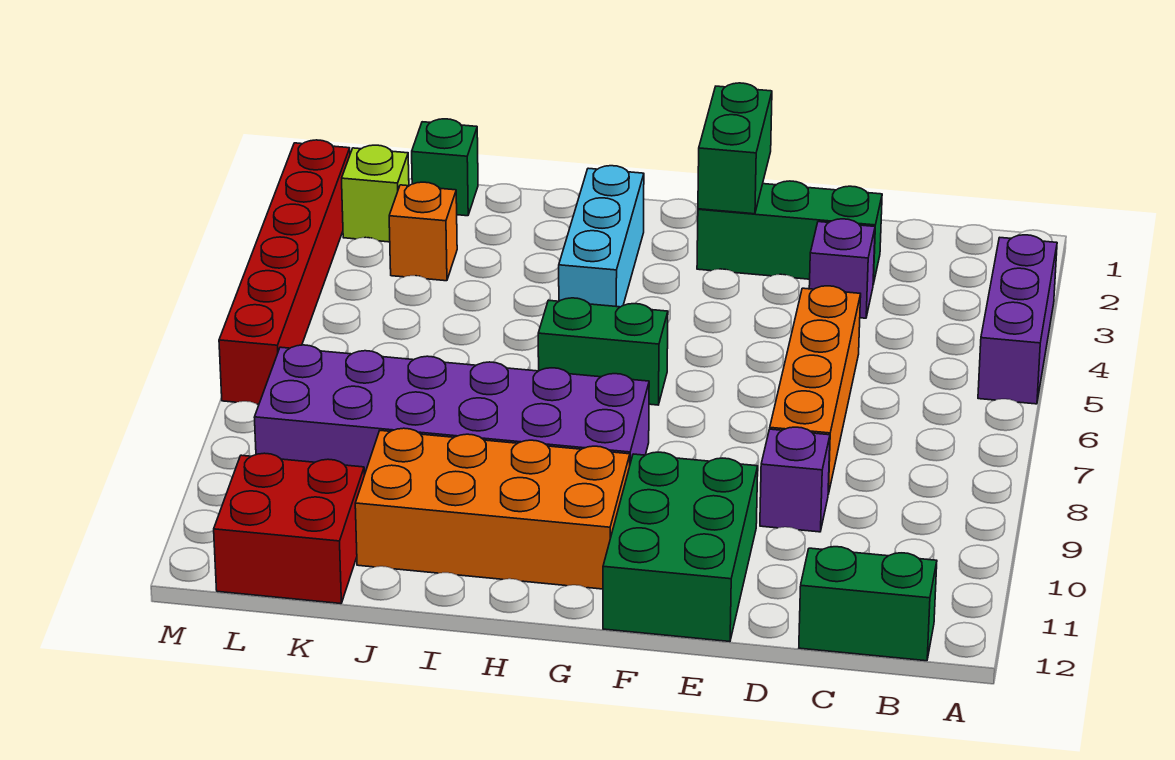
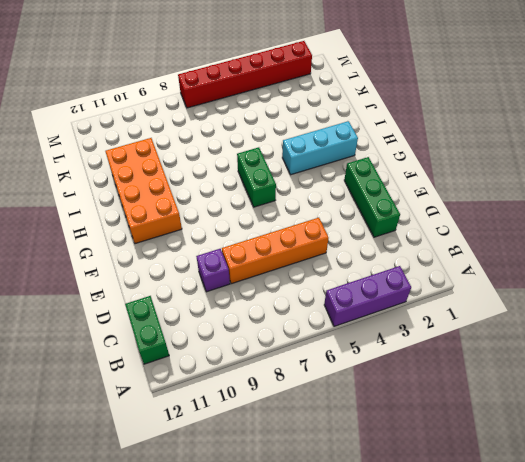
none -> purple 1x1 brick [809,219,875,318]
none -> green 2x3 brick [603,452,758,642]
none -> purple 2x6 brick [254,345,649,475]

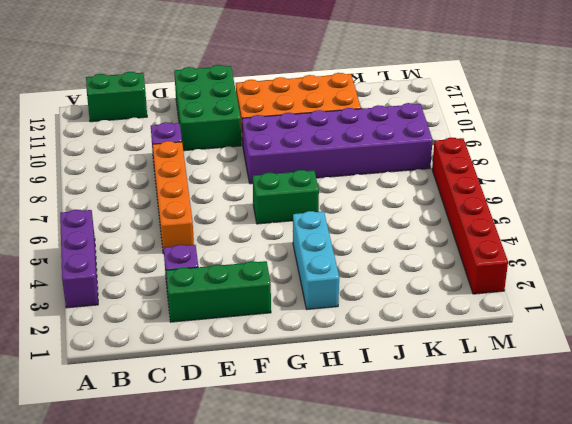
none -> green 1x1 brick [412,119,478,216]
none -> orange 1x1 brick [389,182,457,281]
none -> red 2x2 brick [214,453,364,604]

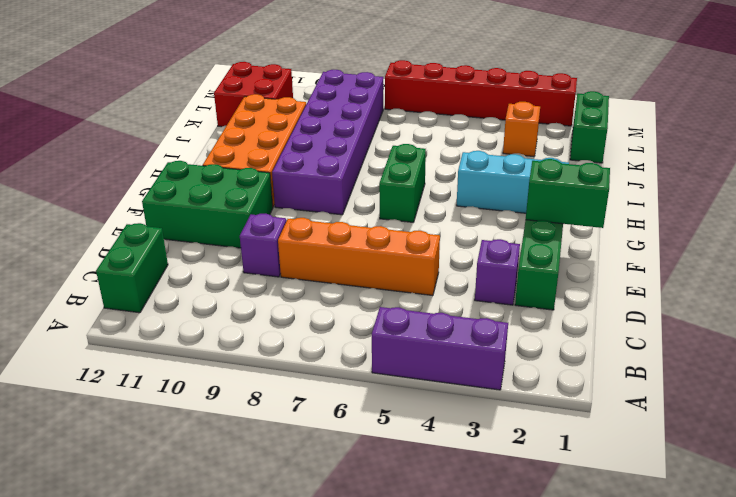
green 1x2 brick [570,91,609,163] -> green 1x1 brick [412,119,478,216]
none -> lime 1x1 brick [342,145,409,242]

